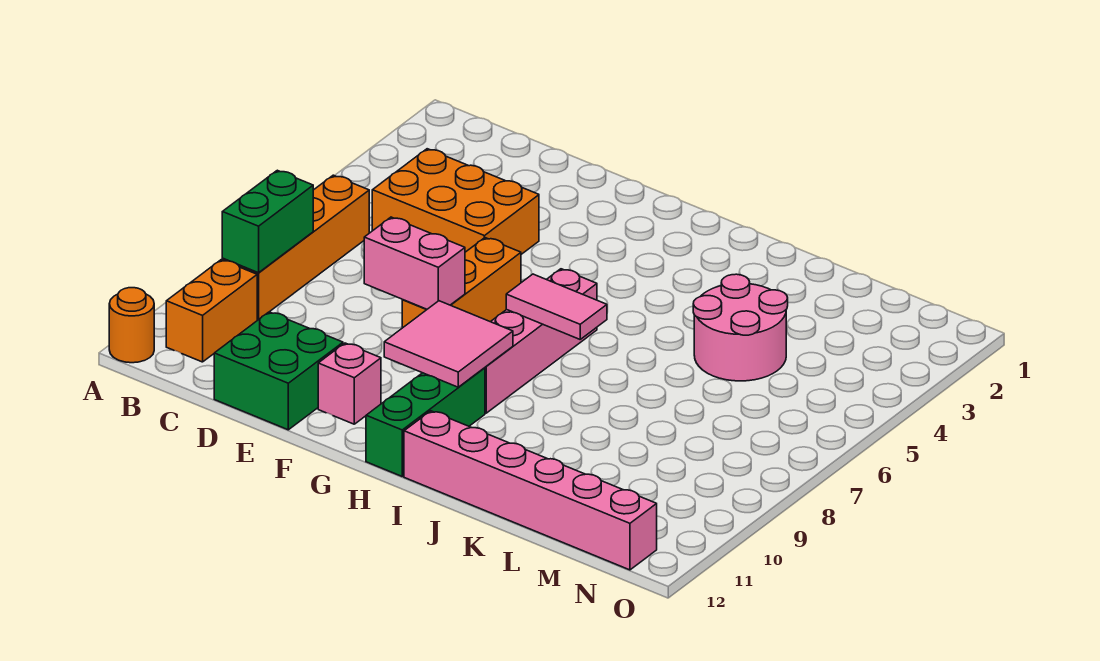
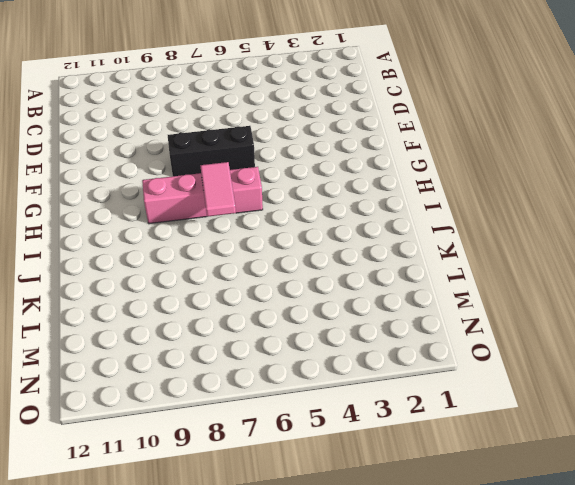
black 1x3 brick [168,126,255,176] -> orange 1x3 brick [402,238,521,328]
none -> orange 1x1 round brick [109,288,154,363]
none -> orange 1x4 brick [222,175,369,320]
none -> orange 1x2 brick [166,260,257,362]

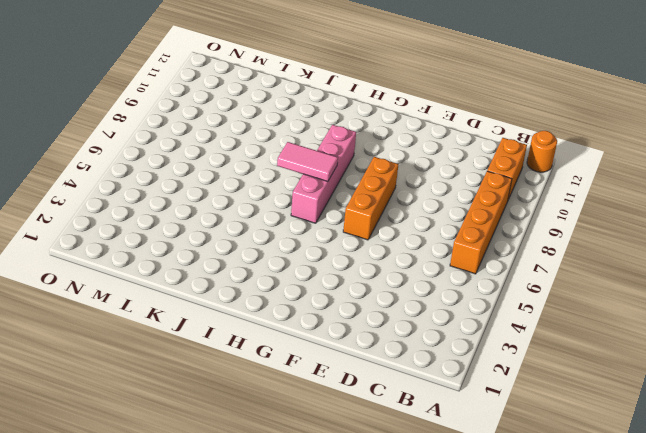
none -> orange 2x3 brick [372,149,539,254]
none -> green 2x2 brick [214,312,343,430]
none -> pink 1x1 brick [318,343,381,424]

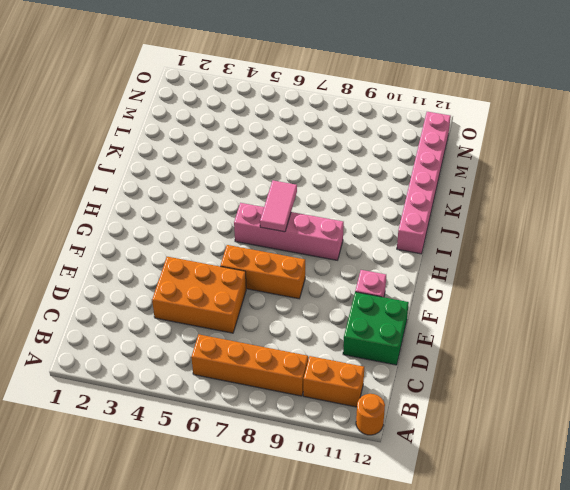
orange 2x3 brick [152,257,246,333] -> orange 2x3 brick turned to [372,149,539,254]
none -> green 1x3 brick [366,368,485,476]
none -> pink 2x2 round brick [693,274,788,381]
none -> green 1x2 brick [222,170,313,273]

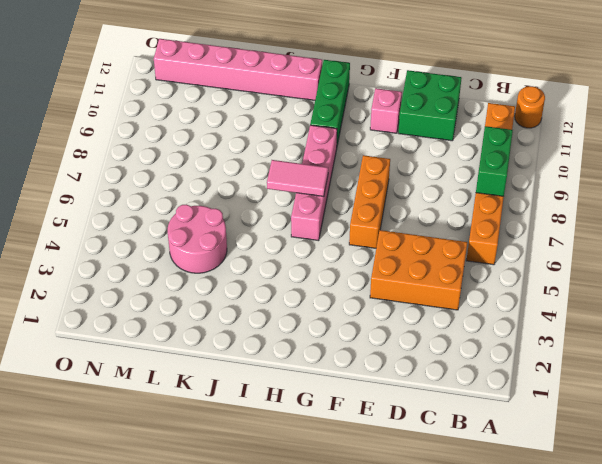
none -> pink 1x2 brick [364,217,465,309]
none -> pink 2x2 tile [384,301,513,387]

